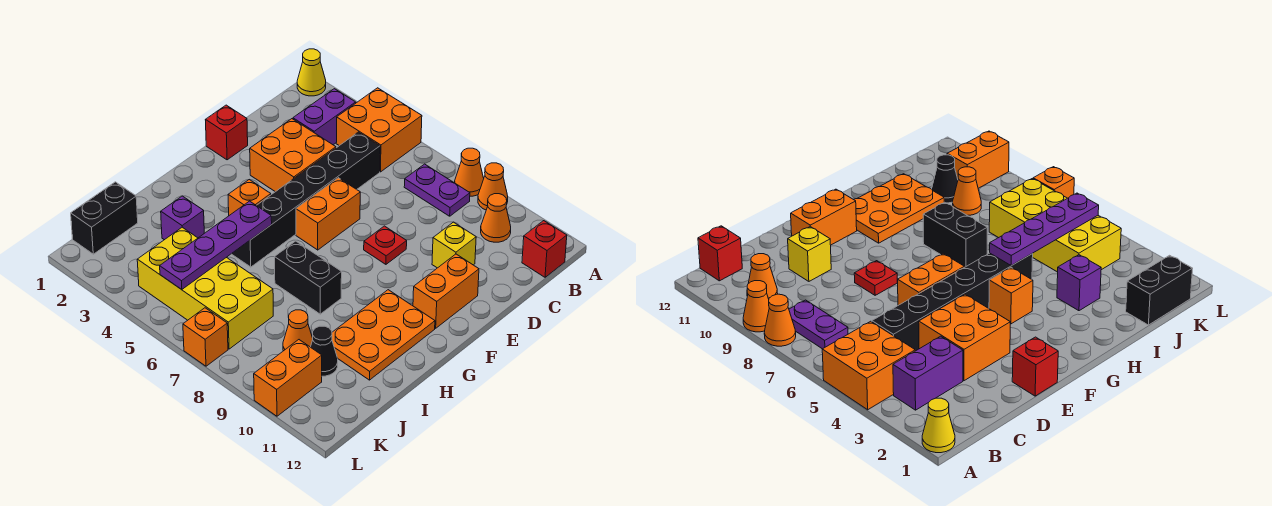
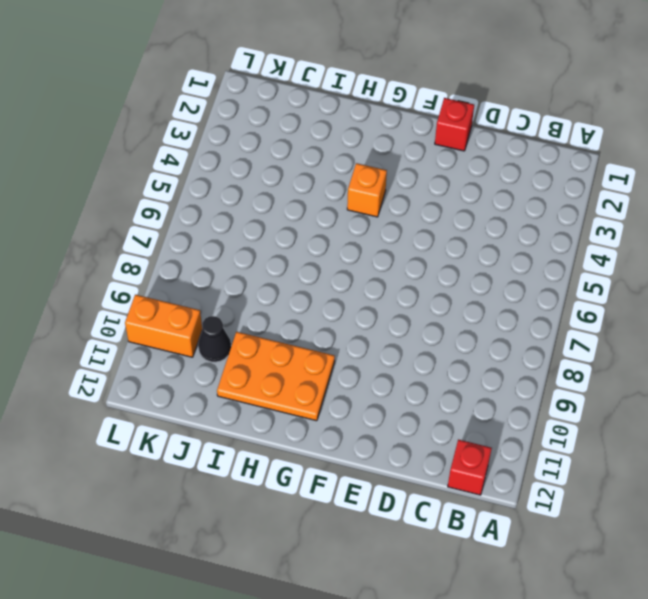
none -> yellow 1x1 cone [297,49,326,96]
none -> orange 2x2 brick [336,88,422,172]
none -> orange 1x1 cone [455,148,484,196]

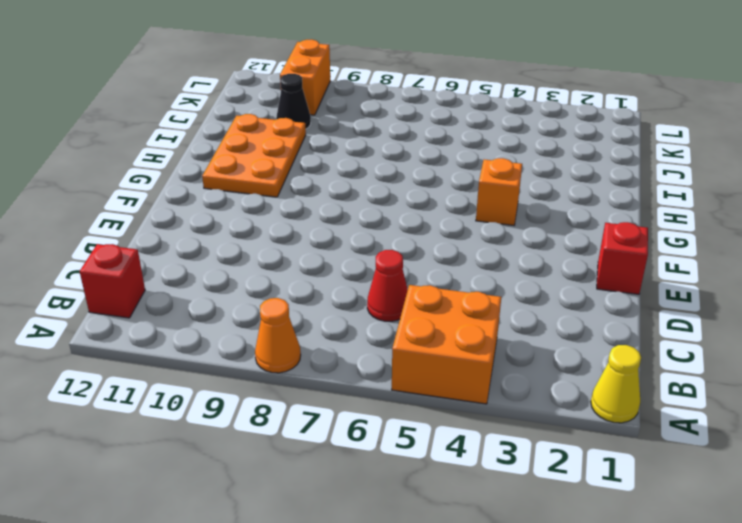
red 1x1 cone [367,250,408,321] -> none
none -> orange 1x1 cone [478,163,508,210]
none -> purple 1x2 brick [293,89,356,145]
none -> purple 1x2 plate [404,164,470,216]

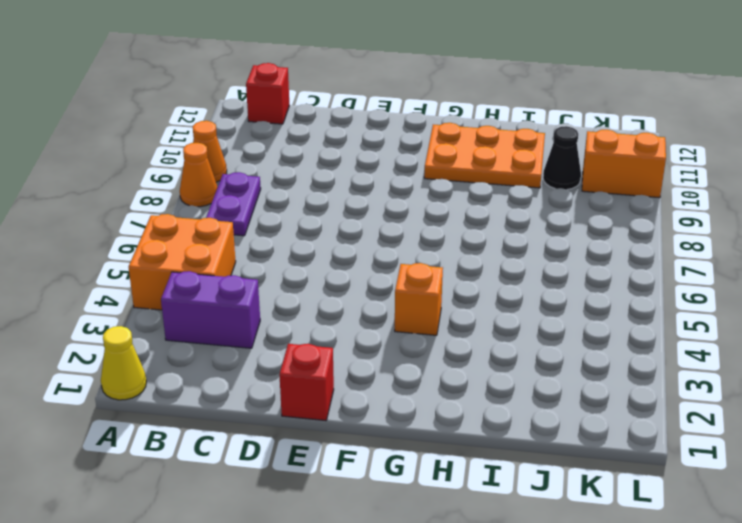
none -> orange 1x1 cone [481,194,511,242]
none -> black 1x6 brick [232,132,380,267]
none -> orange 2x2 brick [250,119,336,192]

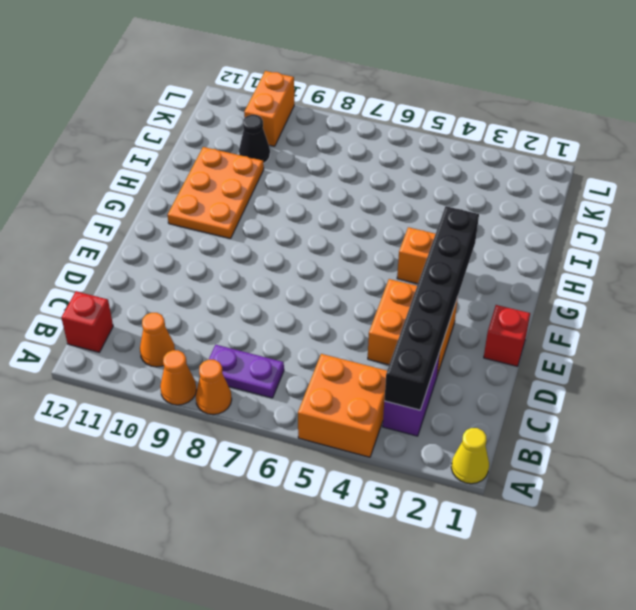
black 1x6 brick [384,206,479,410] -> black 1x6 brick moved to [232,132,380,267]
none -> yellow 1x1 brick [432,222,476,268]
none -> orange 1x2 brick [296,178,360,250]
none -> red 1x1 plate [364,226,407,264]

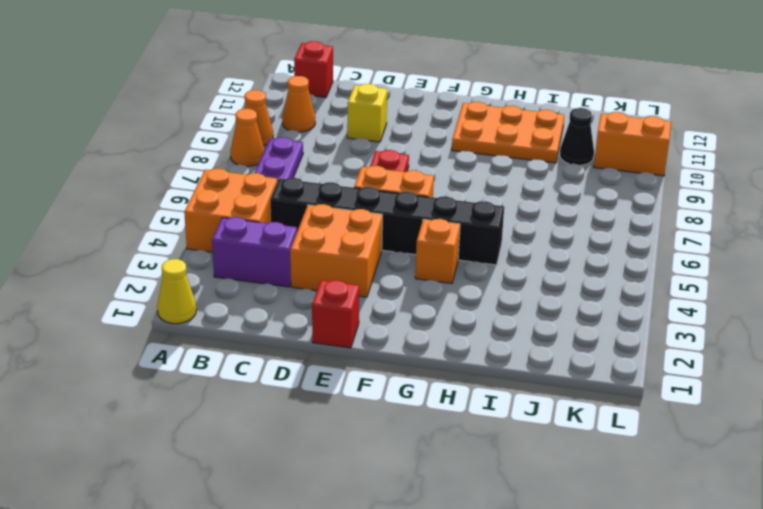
none -> orange 1x2 brick [413,254,479,328]
none -> black 1x2 brick [275,241,342,314]
none -> purple 1x1 brick [161,196,204,240]

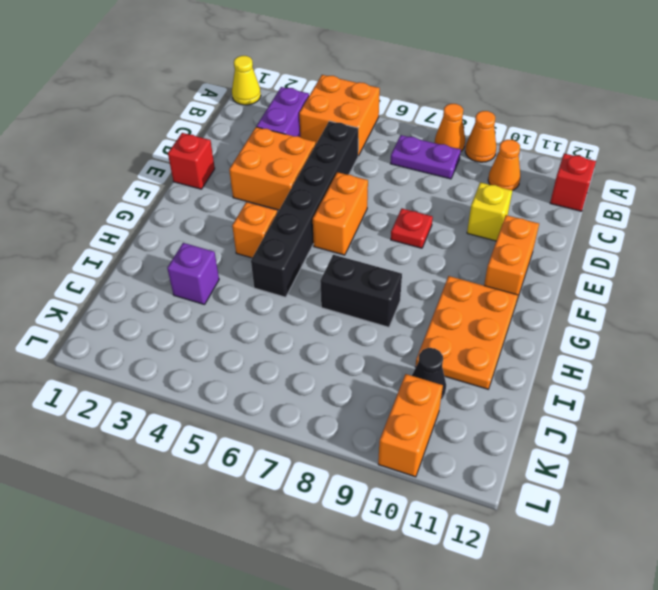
none -> black 1x2 brick [71,182,138,254]
none -> yellow 2x4 brick [137,227,273,349]
none -> orange 1x1 cone [283,310,313,351]

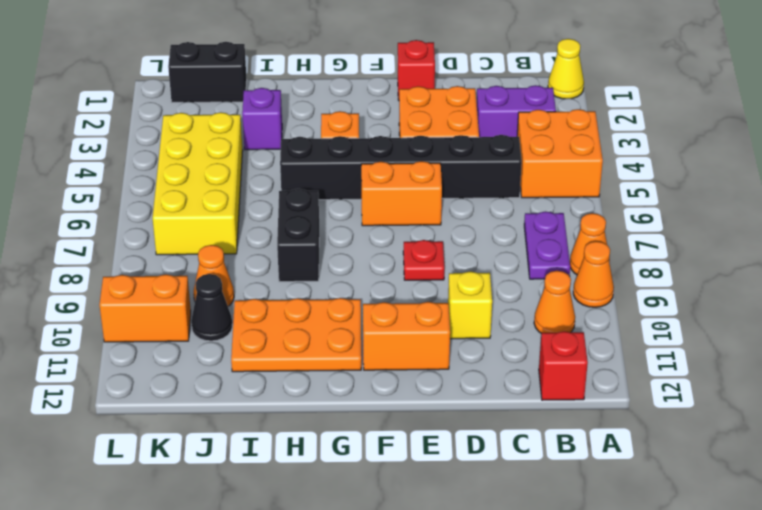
none -> orange 1x1 brick [183,308,228,366]
none -> purple 1x4 plate [160,201,272,290]

